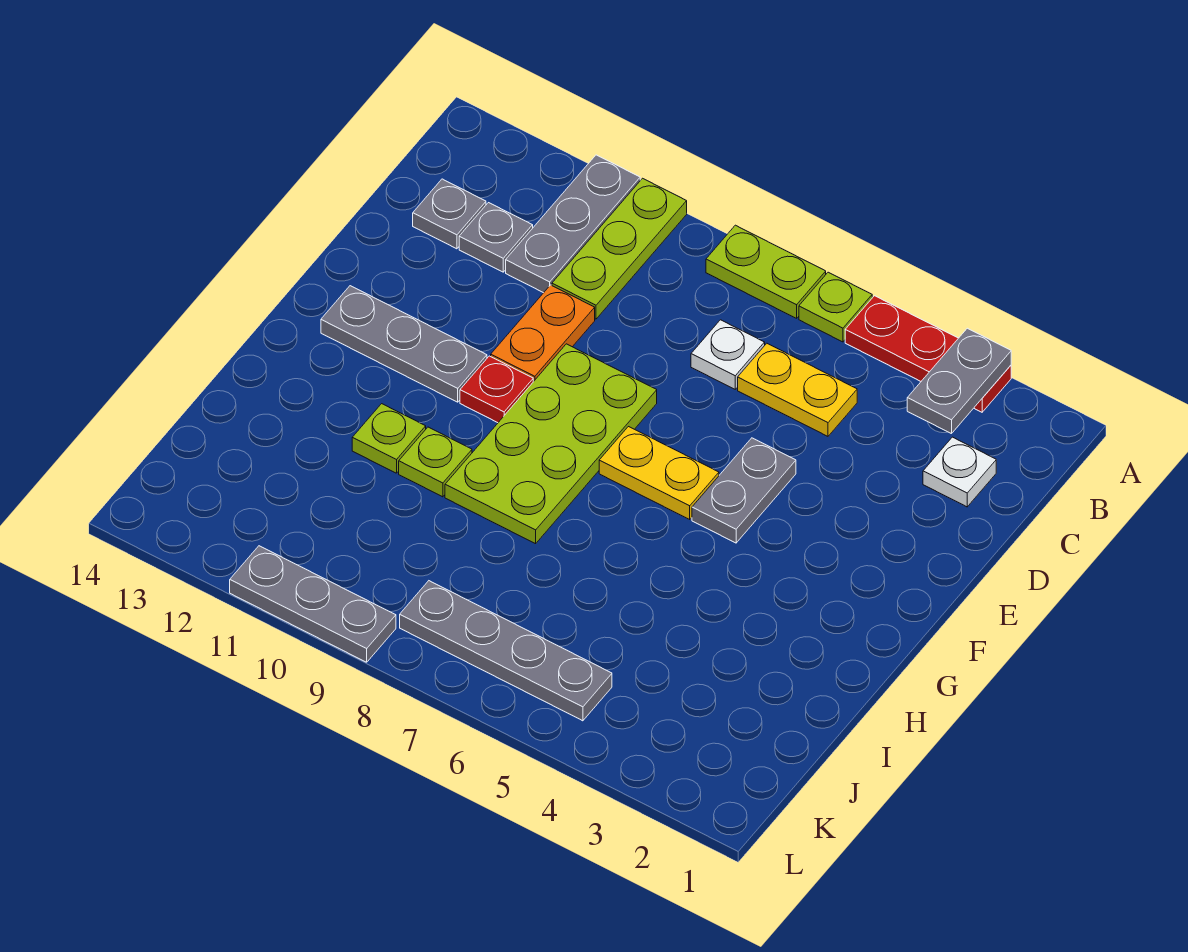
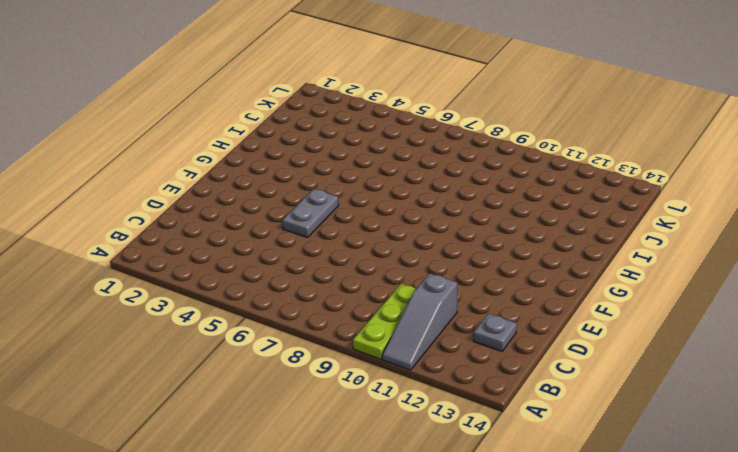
grey 1x3 slope [382,273,457,370] -> grey 1x3 plate [506,155,640,293]
none -> red 1x3 plate [845,296,1011,412]
none -> lime 1x1 plate [799,272,872,342]
none -> lime 1x2 plate [706,225,826,318]

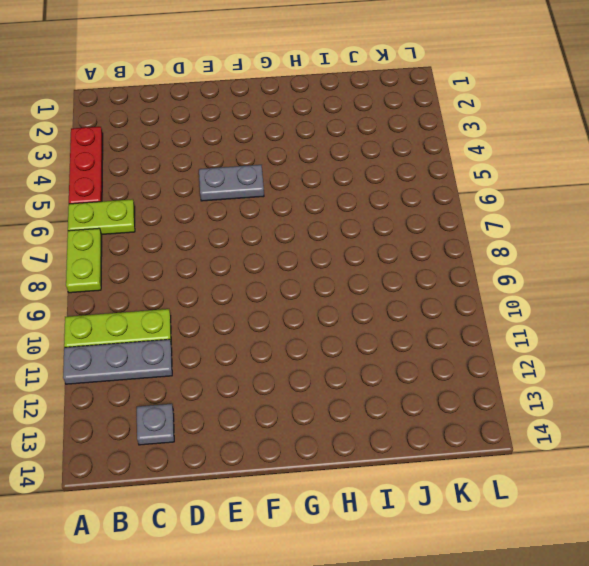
lime 1x2 plate [68,199,135,235] -> lime 1x1 plate [799,272,872,342]
none -> white 1x1 plate [923,437,996,507]
none -> yellow 1x2 plate [738,343,857,436]
none -> white 1x1 plate [691,320,765,389]

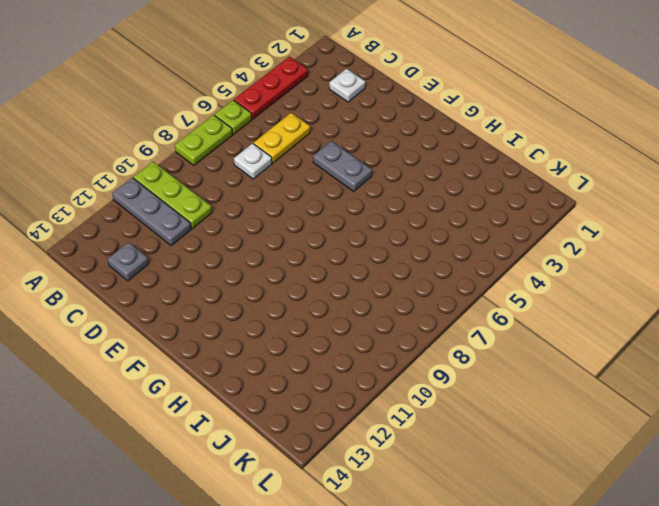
none -> grey 1x1 plate [459,203,533,272]
none -> orange 1x2 plate [491,285,595,382]
none -> lime 2x4 plate [445,344,657,544]

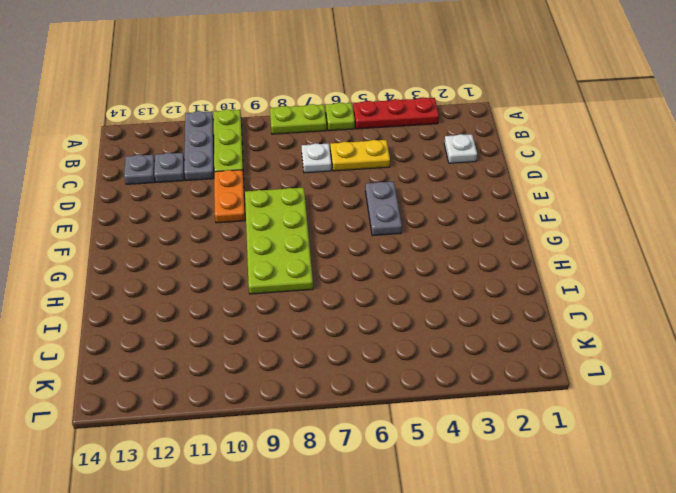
none -> yellow 1x2 plate [599,427,719,519]
none -> red 1x1 plate [460,356,533,423]
none -> grey 1x3 plate [321,286,487,402]

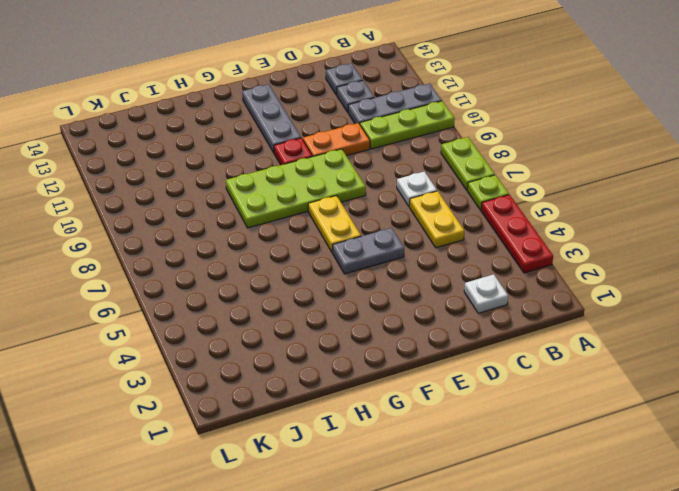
none -> lime 1x1 plate [399,427,472,497]
none -> lime 1x1 plate [352,404,426,473]
none -> grey 1x4 plate [400,581,612,721]

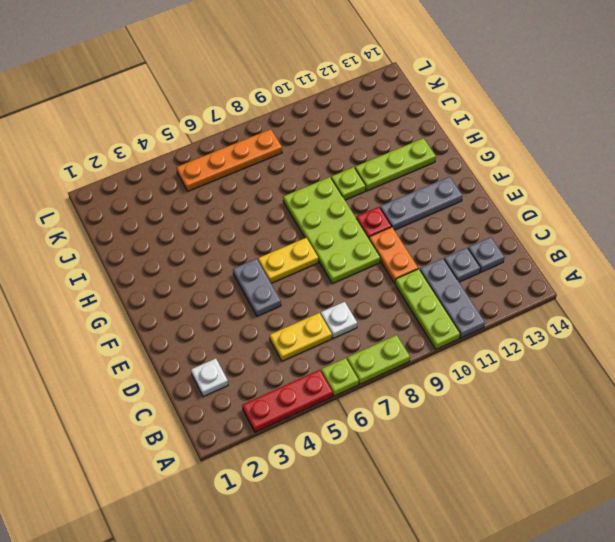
lime 1x3 plate [355,138,436,191] -> lime 1x1 plate [352,404,426,473]
orange 1x4 plate [176,129,282,191] -> grey 1x4 plate [400,581,612,721]
none -> grey 1x3 plate [230,546,396,662]
none -> grey 1x2 plate [907,328,1011,434]

